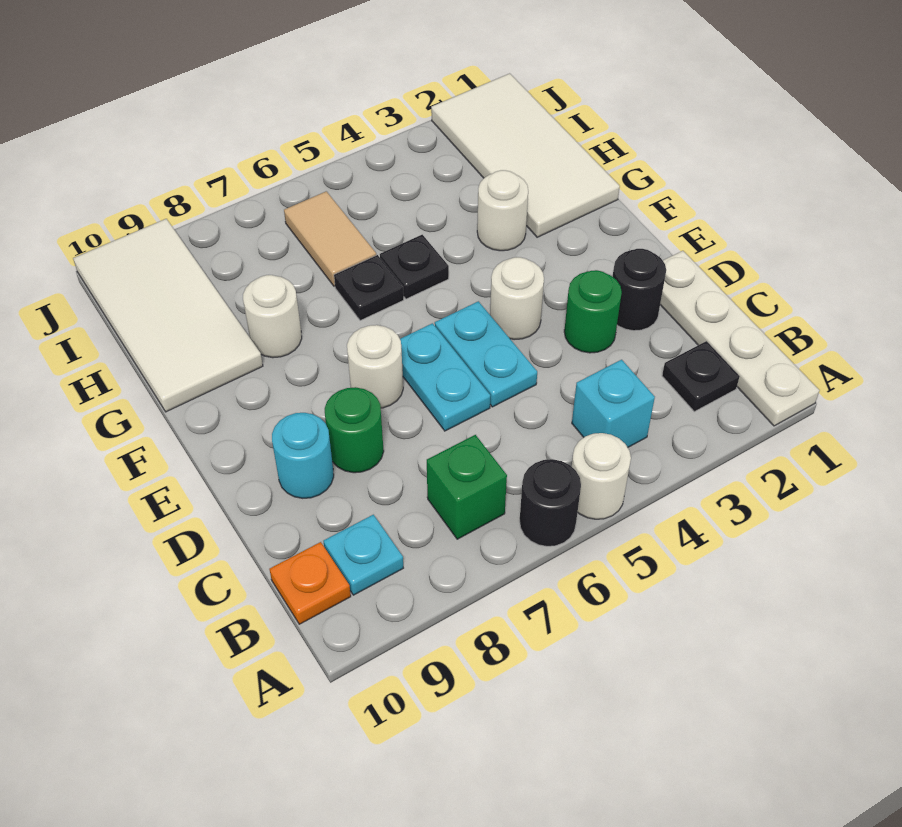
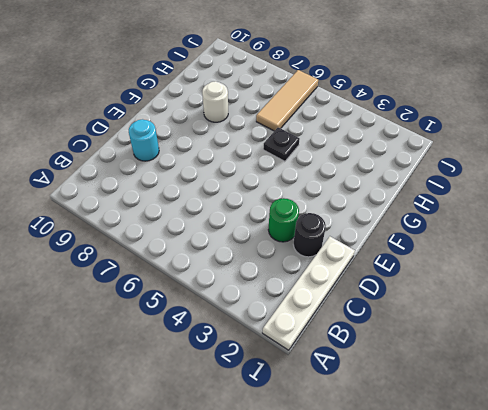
tan 1x3 tile [256,70,318,131] -> tan 1x2 tile [284,191,376,286]
none -> white 1x1 round brick [572,433,631,519]
none -> black 1x1 round brick [520,459,581,546]
none -> black 1x1 plate [662,341,740,412]

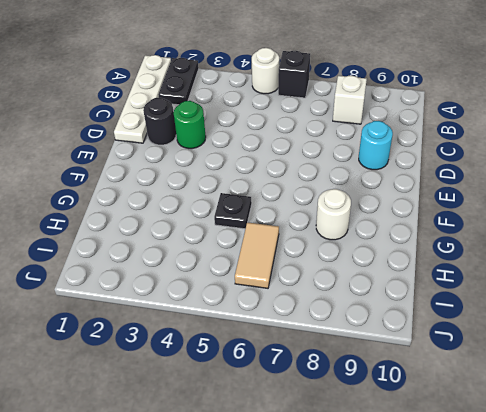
black 1x2 plate [158,58,199,105] -> black 1x1 plate [662,341,740,412]
black 1x1 brick [278,51,310,98] -> black 1x1 round brick [520,459,581,546]
white 1x1 brick [333,76,367,124] -> none
none -> cyan 1x1 brick [572,360,655,447]
none -> green 1x1 brick [427,435,507,539]
none -> cyan 1x1 plate [323,515,403,595]

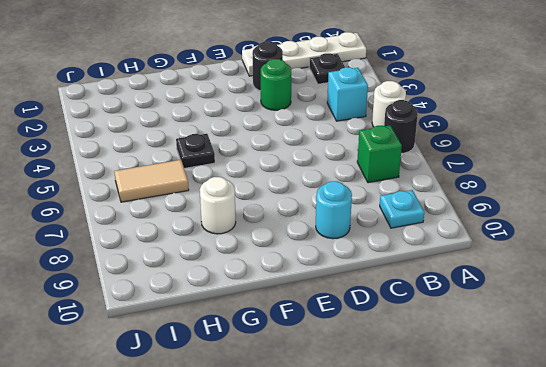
none -> orange 1x1 plate [270,542,351,624]
none -> cyan 1x2 plate [435,301,537,407]
none -> cyan 1x2 plate [400,323,490,431]

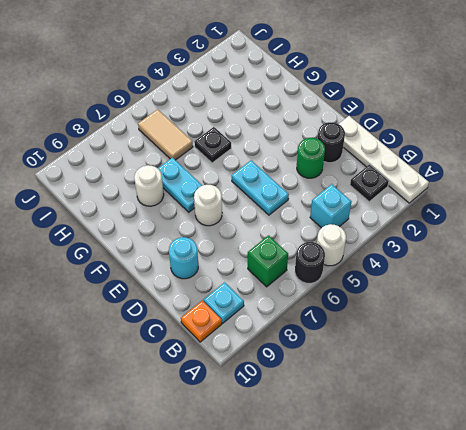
cyan 1x2 plate [158,157,202,212] -> cyan 1x2 plate moved to [400,323,490,431]
none -> green 1x1 round brick [325,387,384,473]
none -> white 1x1 round brick [490,257,544,340]
none -> white 2x4 tile [431,73,620,237]

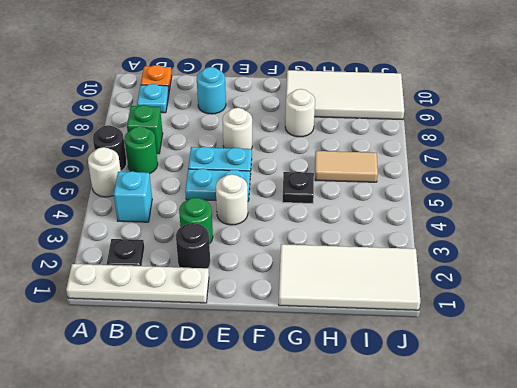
green 1x1 round brick [125,126,158,174] -> green 1x1 round brick moved to [325,387,384,473]
none -> white 1x1 round brick [477,170,528,251]
none -> black 1x1 plate [334,255,404,321]

